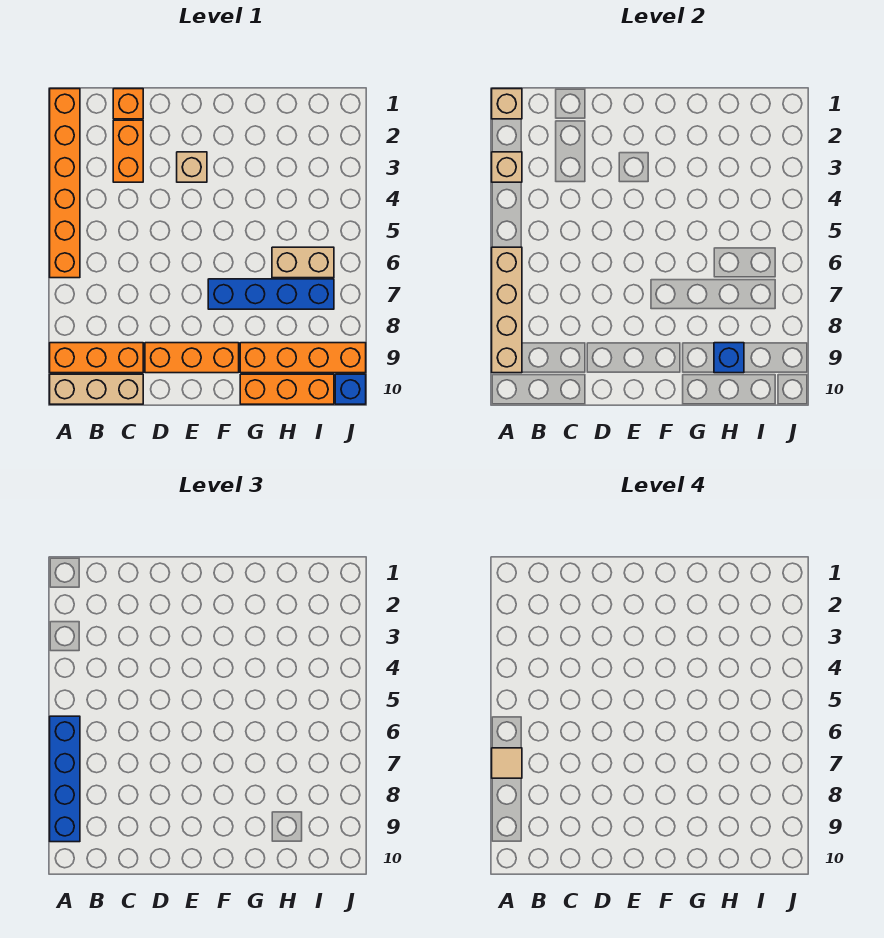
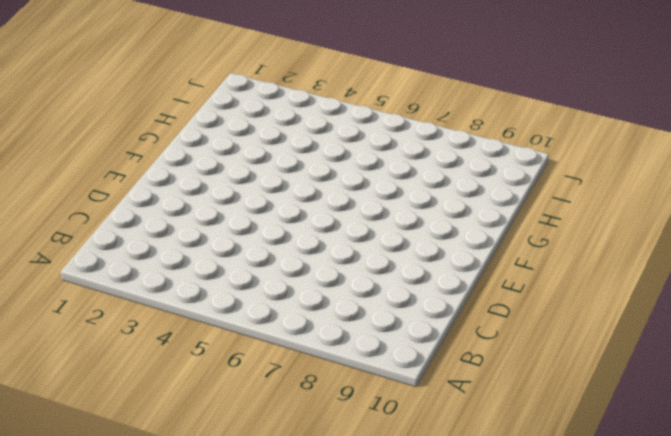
none -> orange 1x6 brick [50,89,80,278]
none -> orange 1x3 brick [50,343,143,373]
none -> tan 1x3 brick [50,374,143,404]

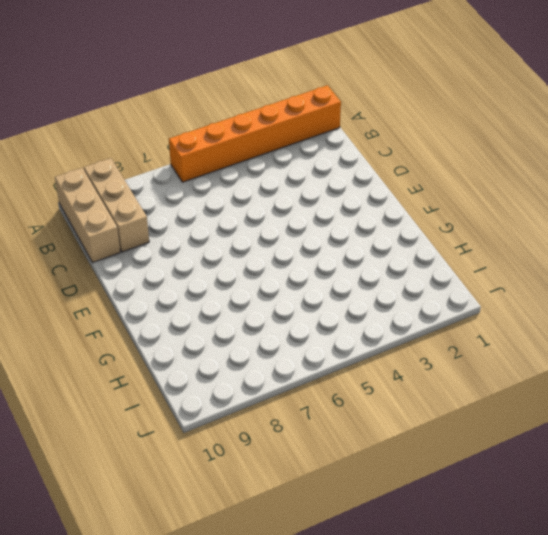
tan 1x3 brick [84,158,149,252] -> orange 1x3 brick [50,343,143,373]
none -> orange 1x1 brick [113,89,143,119]
none -> orange 1x2 brick [113,120,143,182]
none -> orange 1x3 brick [145,343,239,373]

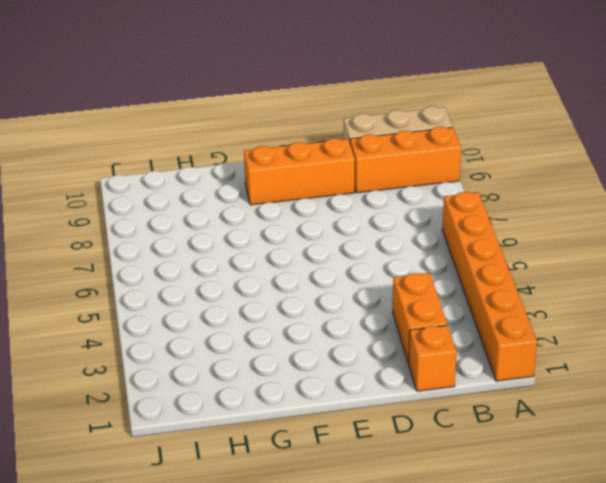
none -> tan 1x1 brick [177,152,207,182]
none -> blue 1x4 brick [208,279,334,309]
none -> orange 1x4 brick [240,343,366,373]

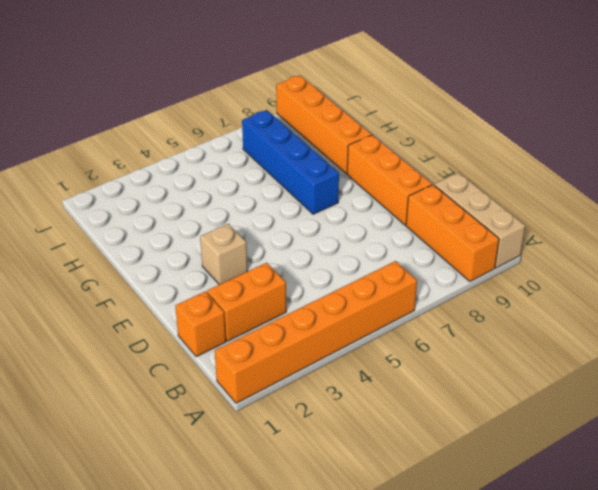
none -> orange 1x3 brick [240,374,334,404]
none -> tan 1x2 brick [272,247,334,278]
none -> blue 1x1 brick [335,374,366,404]

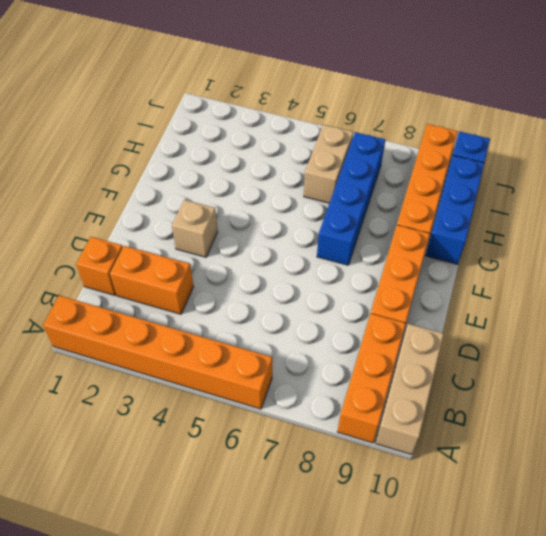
blue 1x3 brick [426,156,484,264] -> orange 1x3 brick [240,374,334,404]
none -> tan 1x1 brick [492,89,522,119]
none -> tan 1x1 brick [492,152,522,182]
none -> tan 1x4 brick [492,247,522,373]

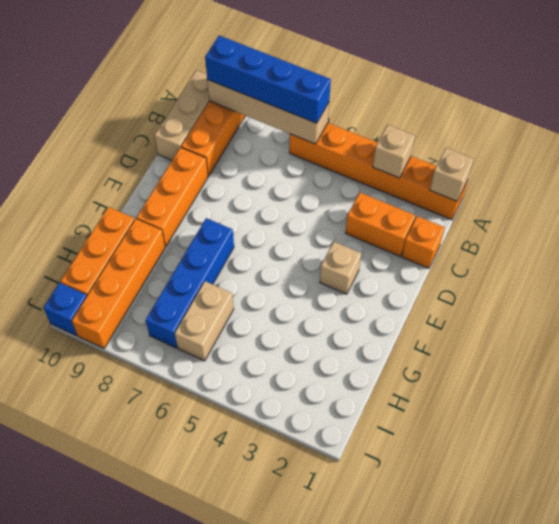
none -> blue 1x1 brick [714,343,744,373]
none -> tan 1x1 tile [492,748,522,778]

